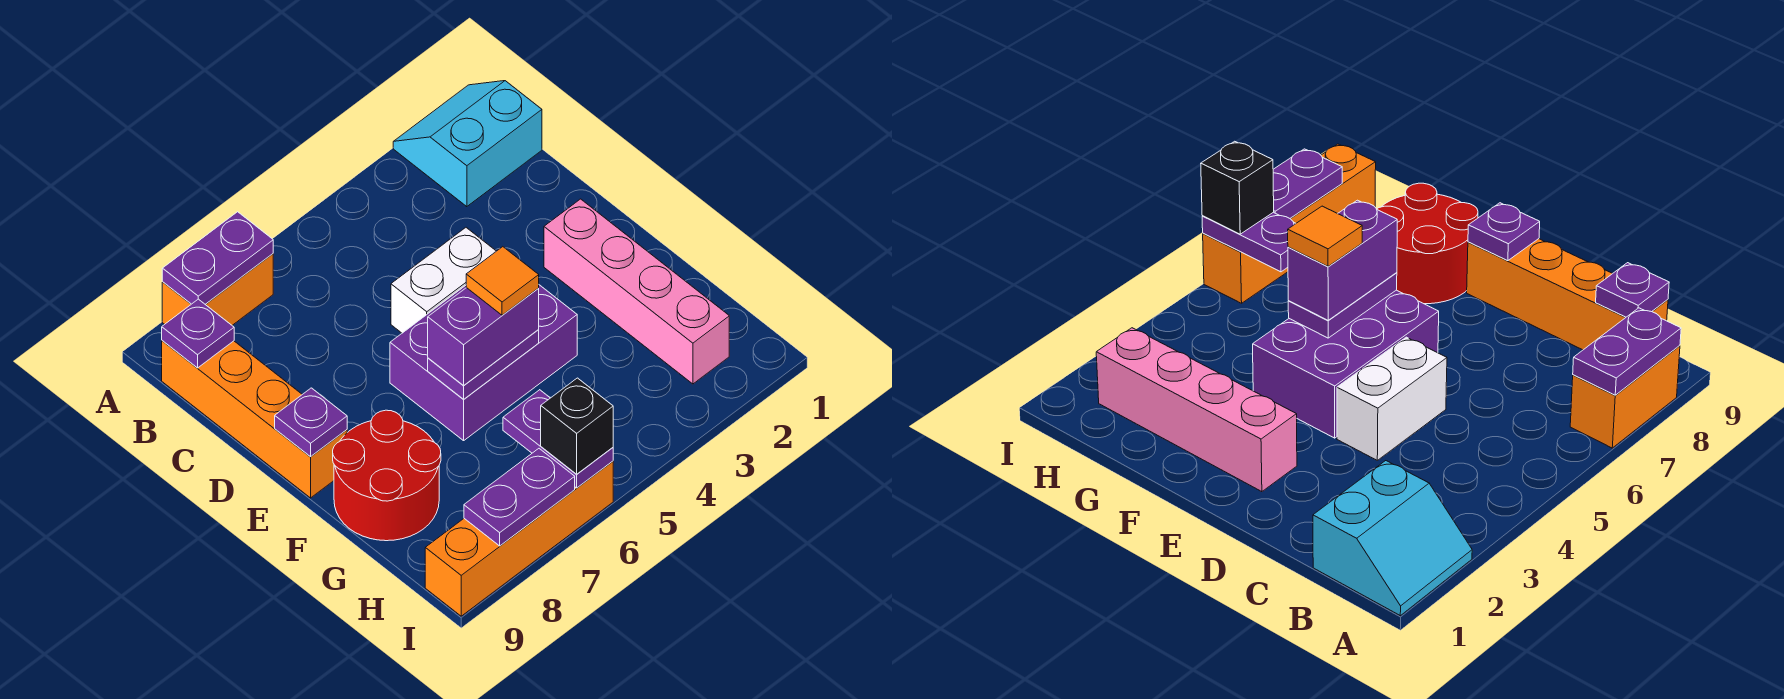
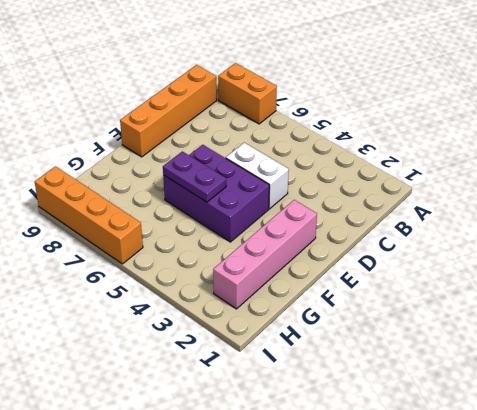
none -> cyan 2x2 slope [393,81,542,207]
none -> red 2x2 round brick [333,410,441,541]
none -> purple 1x2 plate [162,212,273,304]

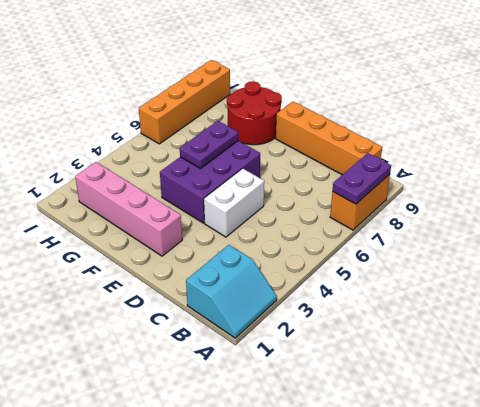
none -> purple 1x1 plate [162,299,234,368]
none -> purple 1x1 plate [275,388,347,457]
none -> purple 1x2 plate [503,390,613,488]

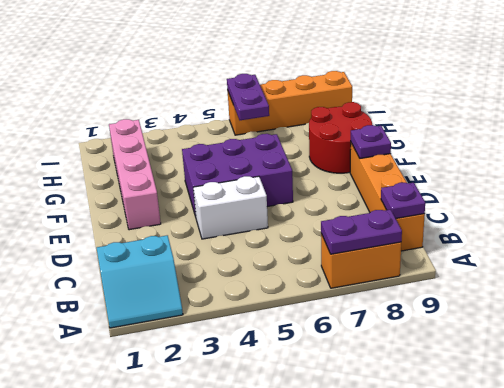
none -> purple 1x2 plate [428,330,539,399]
none -> purple 1x2 plate [464,449,575,546]
none -> purple 1x2 brick [428,288,539,385]

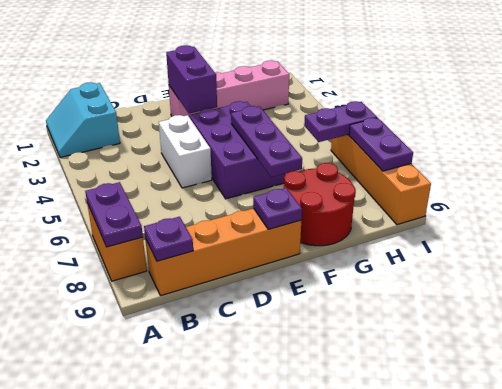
purple 1x2 brick [166,45,217,114] -> purple 1x2 brick moved to [428,288,539,385]
purple 1x3 plate [231,106,302,177] -> purple 1x2 plate [428,330,539,399]
none -> black 1x1 brick [541,378,613,474]
none -> orange 1x1 tile [466,247,539,315]

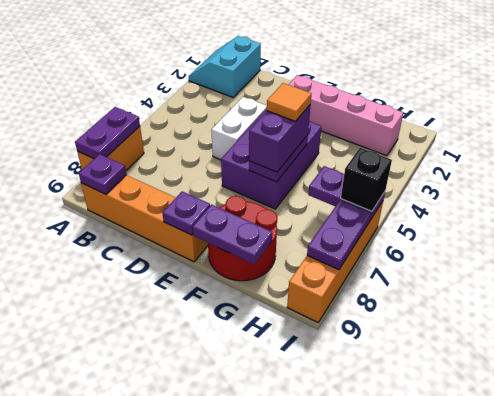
purple 1x2 plate [192,205,272,264] -> none

